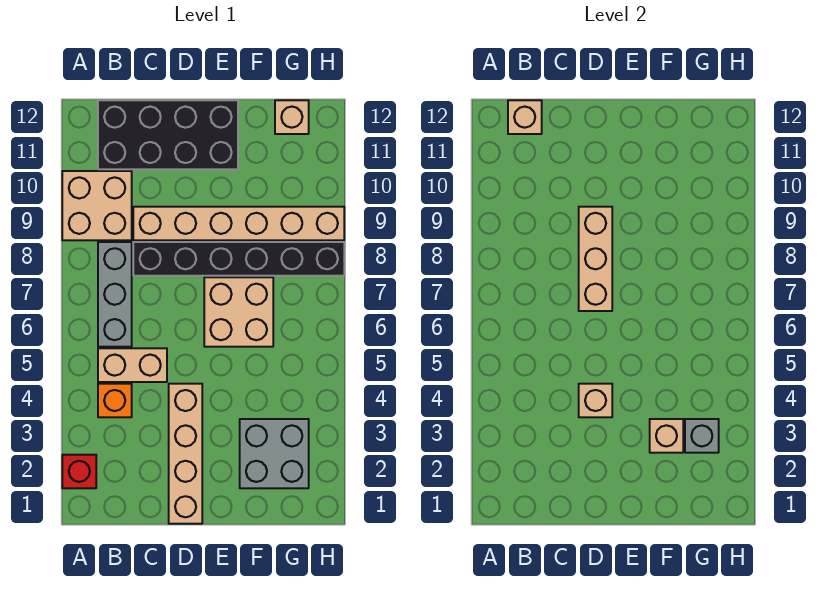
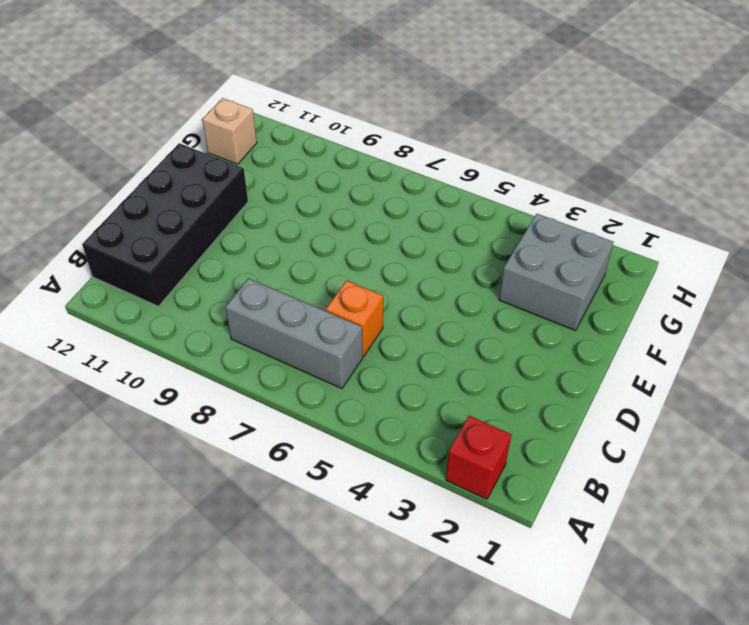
orange 1x1 brick [326,281,383,357] -> orange 1x1 brick moved to [98,384,132,417]
none -> tan 2x2 brick [62,171,132,240]
none -> tan 1x2 brick [98,348,167,382]
none -> black 1x6 brick [133,242,344,276]

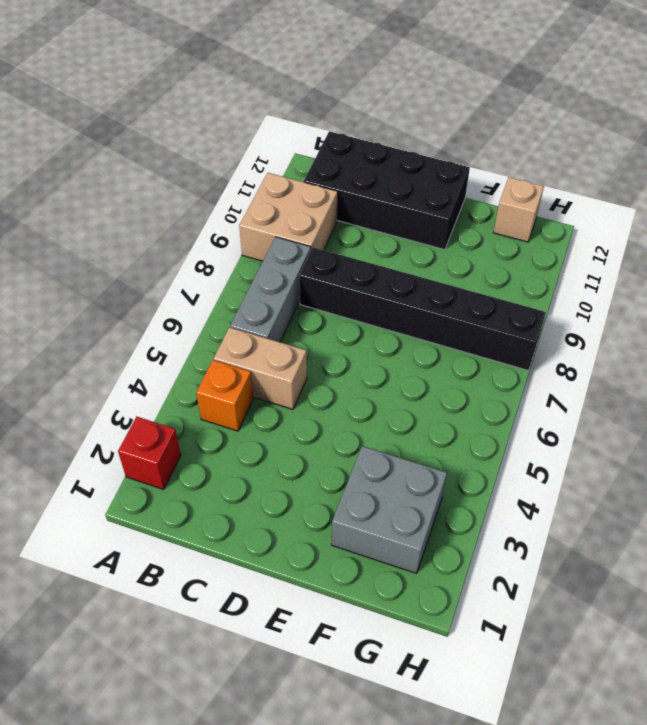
none -> tan 1x6 brick [133,207,344,240]
none -> tan 1x4 brick [169,384,202,524]
none -> tan 2x2 brick [204,277,273,347]

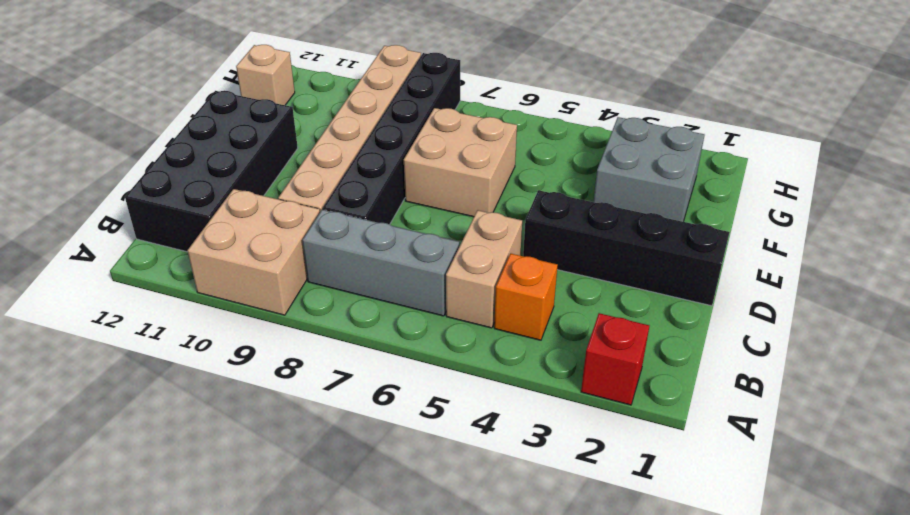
black 1x4 brick [523,190,730,306] -> tan 1x4 brick [169,384,202,524]
none -> tan 1x1 brick [508,100,542,134]
none -> tan 1x1 brick [579,384,612,417]
none -> tan 1x3 brick [579,207,612,311]

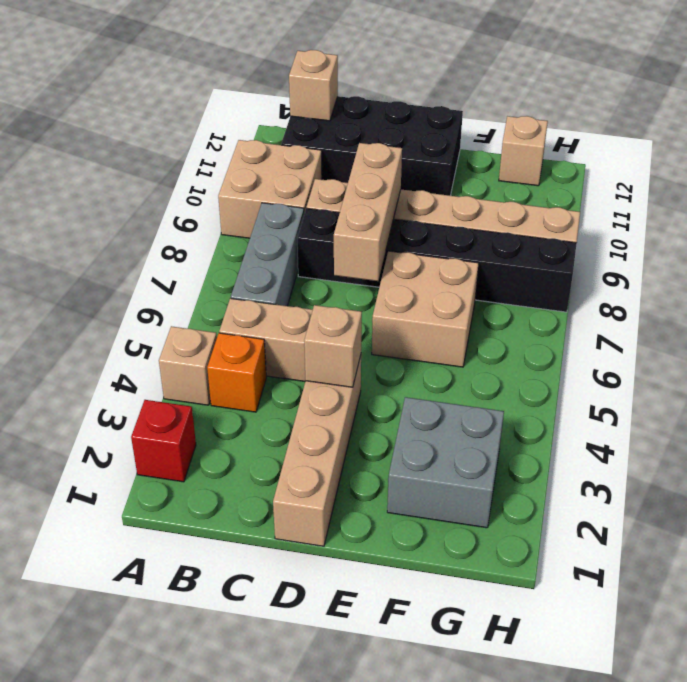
tan 1x1 brick [159,326,217,405] -> tan 1x1 brick moved to [650,419,683,453]
none -> grey 1x1 brick [685,419,719,453]

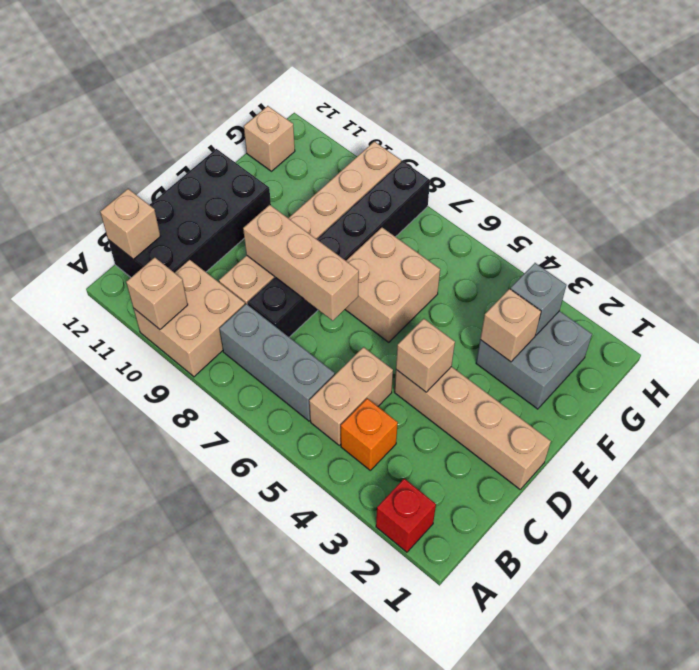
tan 1x1 brick [126,257,188,329] -> none

